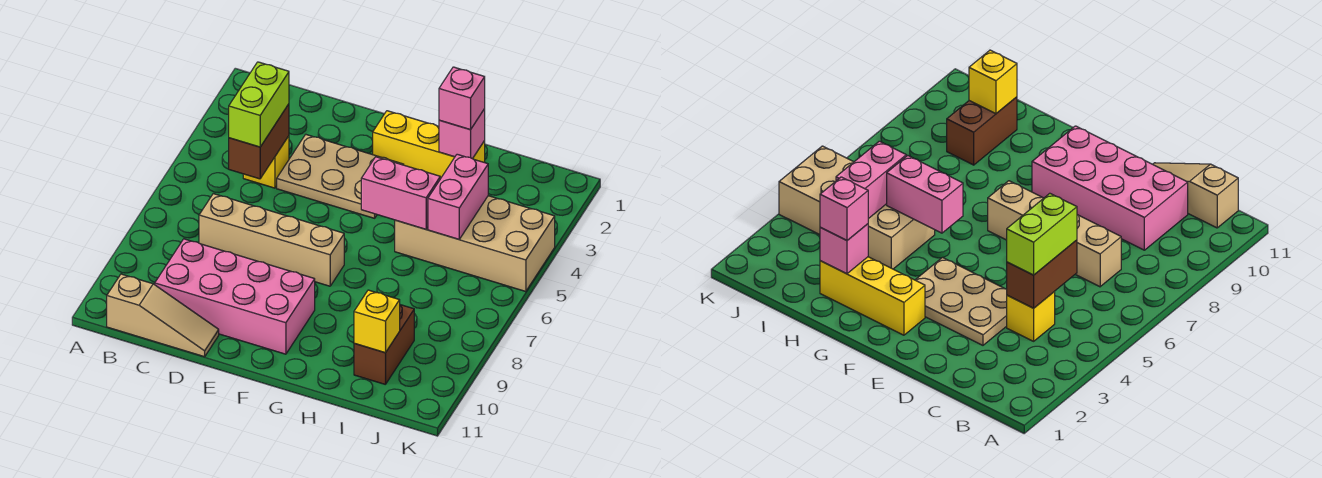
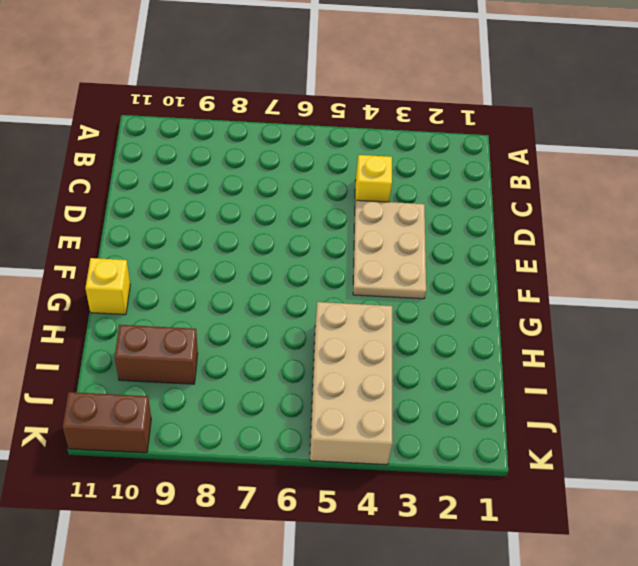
yellow 1x1 brick [85,258,130,315] -> yellow 1x1 brick moved to [354,290,400,353]
brown 1x2 brick [63,392,151,453] -> brown 1x2 brick moved to [229,104,289,179]
none -> tan 1x3 slope [107,274,219,357]
none -> tan 1x4 brick [199,194,344,286]
none -> pink 2x4 brick [155,239,315,354]

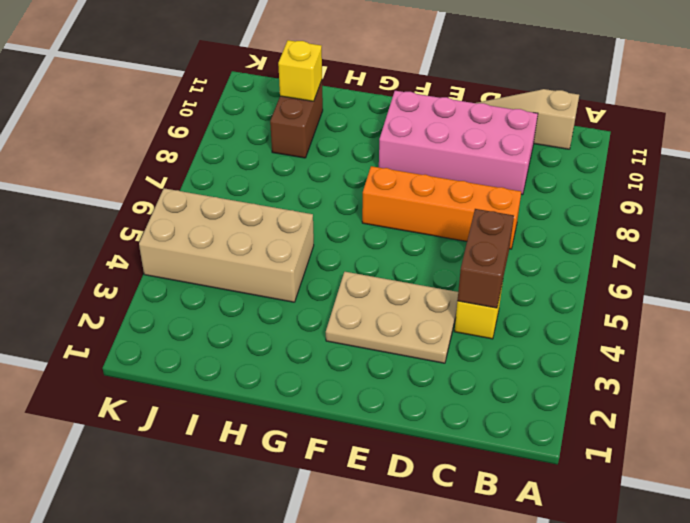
orange 1x4 brick [362,166,521,249] -> tan 1x4 brick [199,194,344,286]
none -> yellow 1x3 brick [373,111,485,179]
none -> pink 1x2 brick [361,157,440,229]
none -> pink 1x1 brick [439,109,485,159]

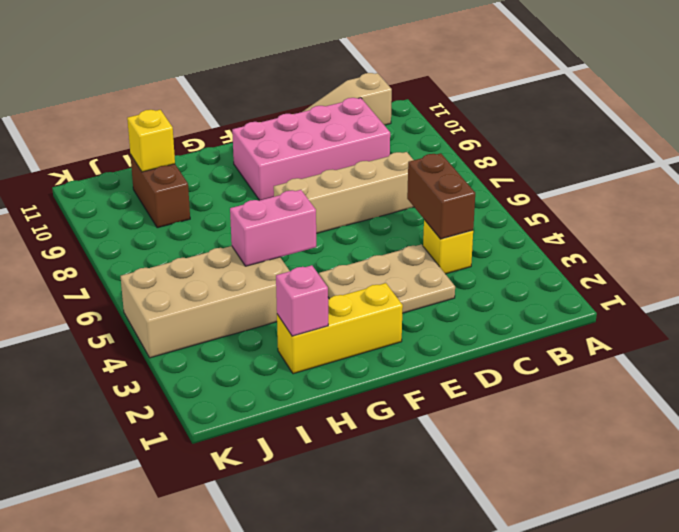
none -> pink 1x2 brick [428,154,488,239]
none -> lime 1x2 brick [229,62,289,147]
none -> pink 1x1 brick [439,67,485,130]

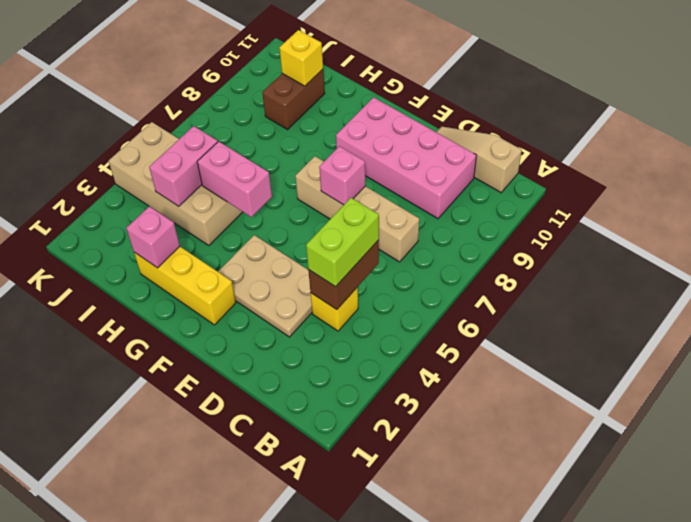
pink 1x1 brick [319,146,365,205] -> pink 1x1 brick moved to [439,67,485,130]

